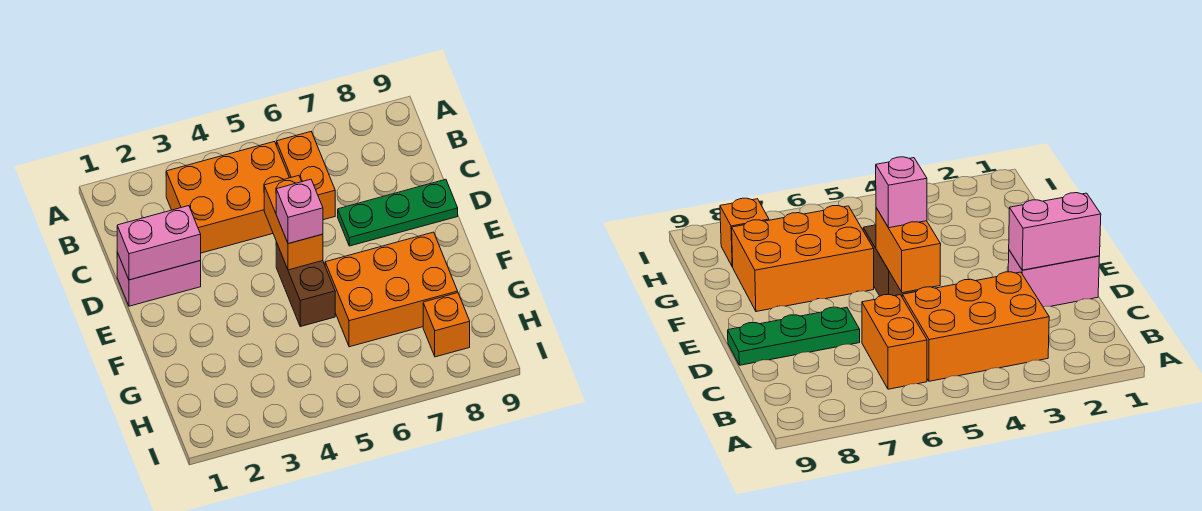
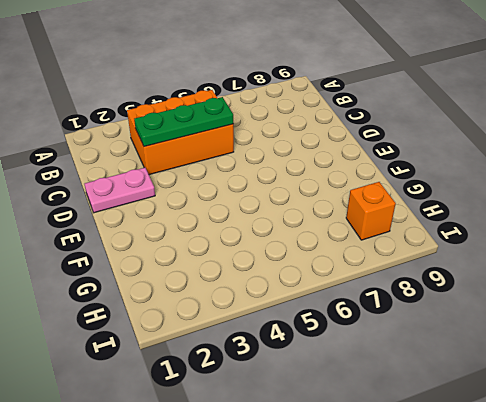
green 1x3 plate [134,97,233,147] -> green 1x3 plate moved to [338,179,458,246]
pink 1x2 plate [85,168,155,213] -> pink 1x2 brick [117,253,201,306]
none -> orange 1x2 brick [276,132,335,220]
none -> brown 1x2 brick [276,242,335,327]

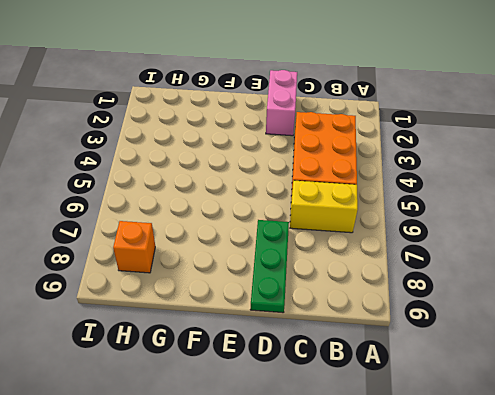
yellow 1x2 brick [290,180,358,233] -> orange 1x2 brick [276,132,335,220]
none -> brown 1x2 brick [276,242,335,327]
none -> orange 2x3 brick [325,232,458,347]

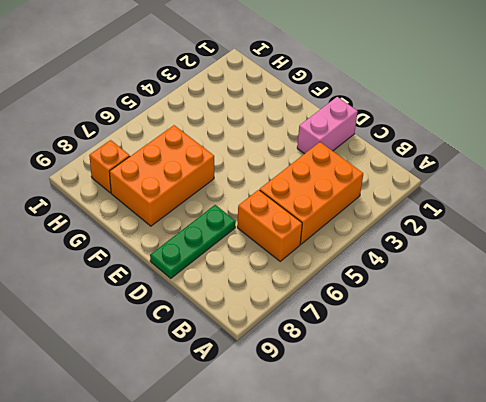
none -> brown 1x2 brick [276,242,335,327]
none -> pink 1x2 brick [117,206,201,280]

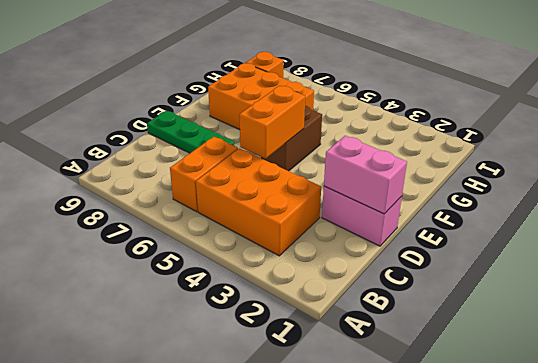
none -> pink 1x1 brick [276,179,323,244]

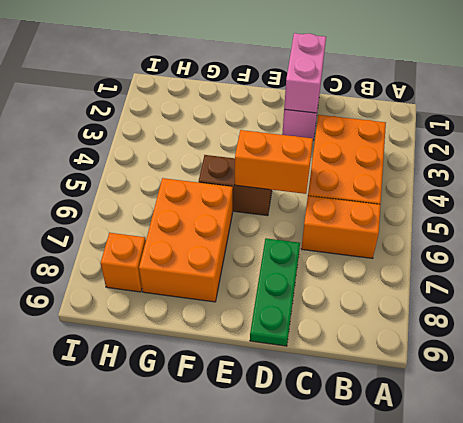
none -> pink 1x1 brick [276,179,323,244]

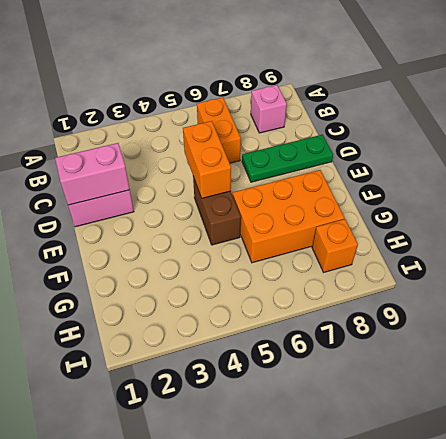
pink 1x1 brick [251,85,287,133] -> pink 1x1 brick moved to [276,179,323,244]
none -> orange 2x3 brick [166,142,289,253]

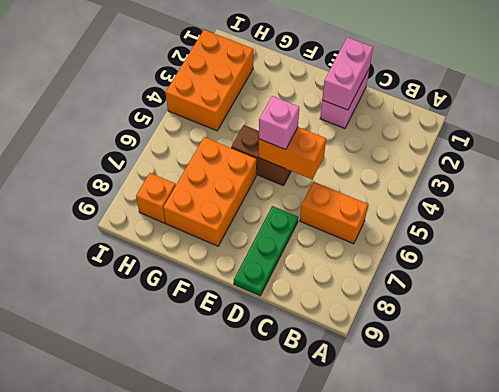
orange 2x3 brick [166,30,254,131] -> orange 2x3 brick moved to [166,142,289,253]

